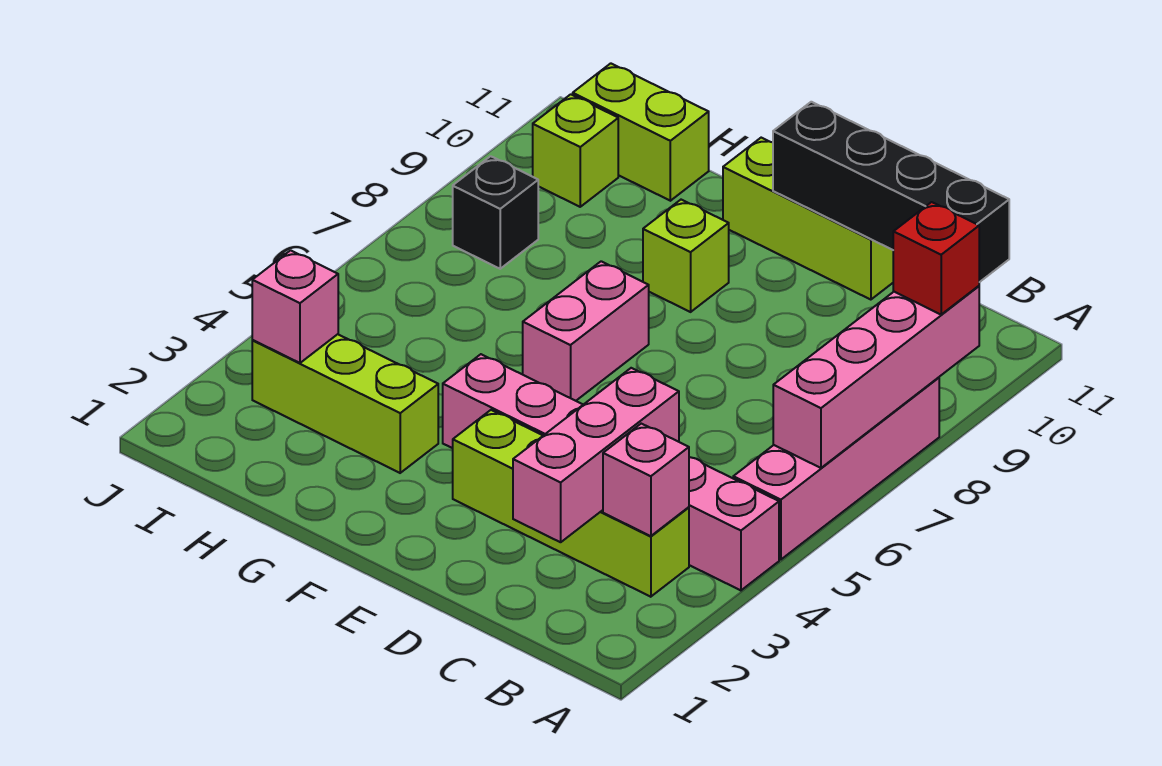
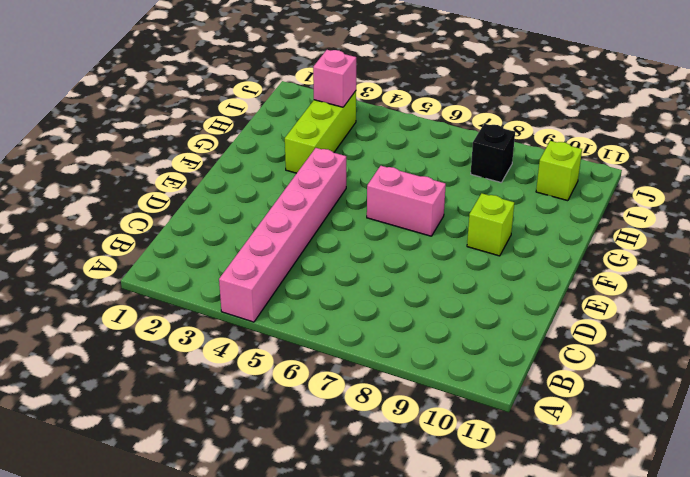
none -> pink 1x4 brick [733,377,939,559]
none -> lime 1x4 brick [453,410,689,597]
none -> lime 1x3 brick [723,138,893,300]

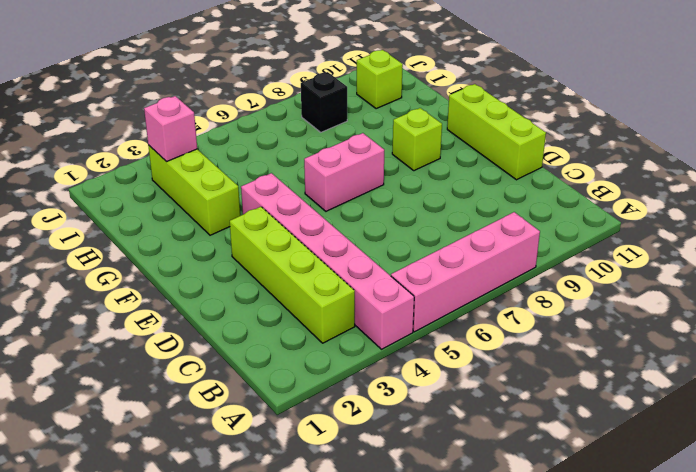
none -> lime 1x2 brick [573,63,709,201]
none -> pink 1x4 brick [773,286,979,468]
none -> pink 1x1 brick [603,424,689,536]

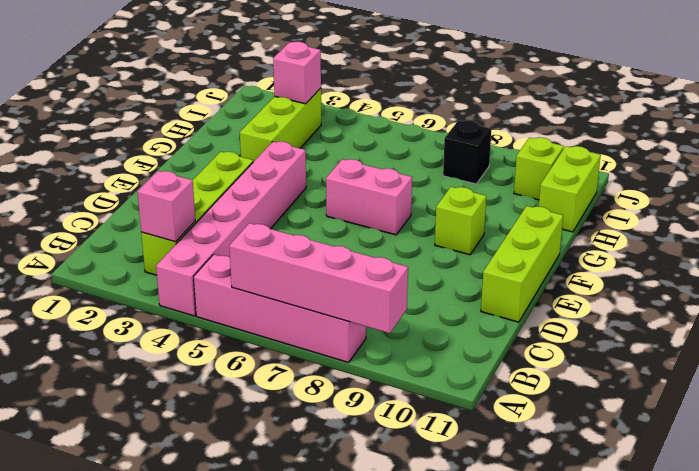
none -> black 1x4 brick [773,102,1009,282]
none -> pink 1x3 brick [513,368,679,542]
none -> red 1x1 brick [893,202,979,314]

